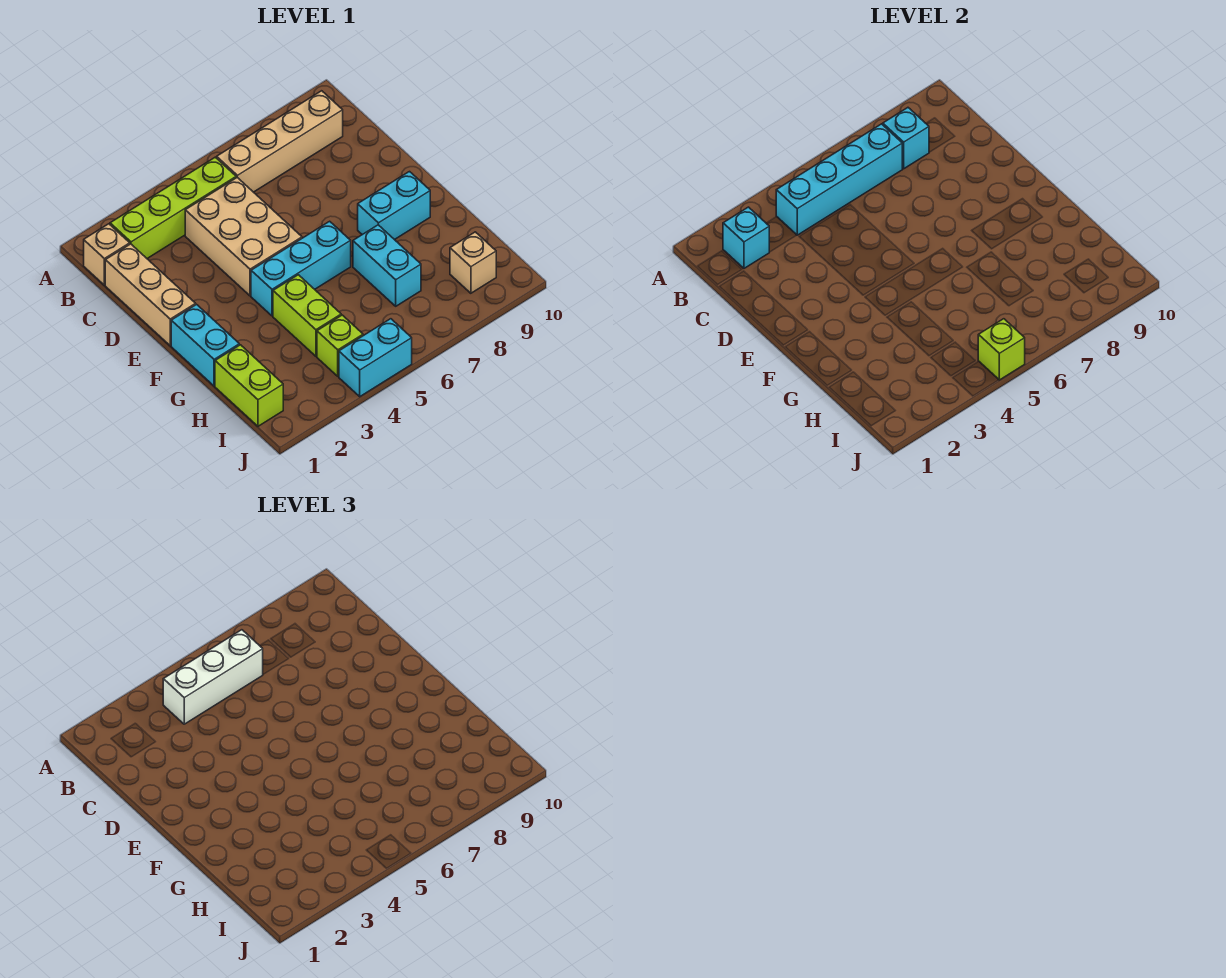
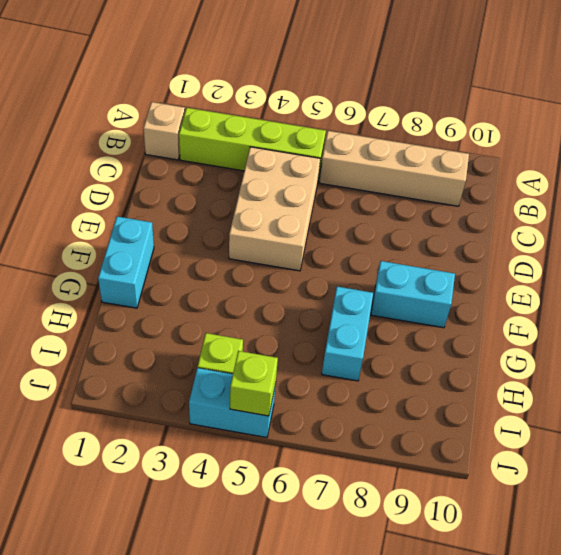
none -> tan 1x3 brick [105,244,196,346]
none -> cyan 1x3 brick [251,221,351,316]
none -> lime 1x2 brick [273,275,341,356]

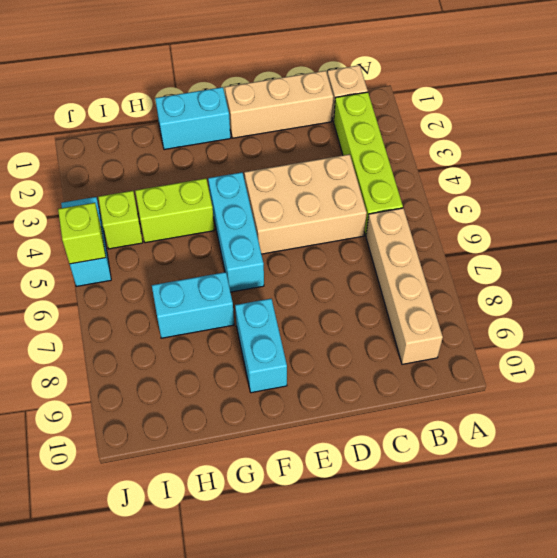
none -> lime 1x2 brick [215,345,283,426]
none -> tan 1x1 brick [450,232,496,293]
none -> cyan 1x1 brick [723,207,769,268]

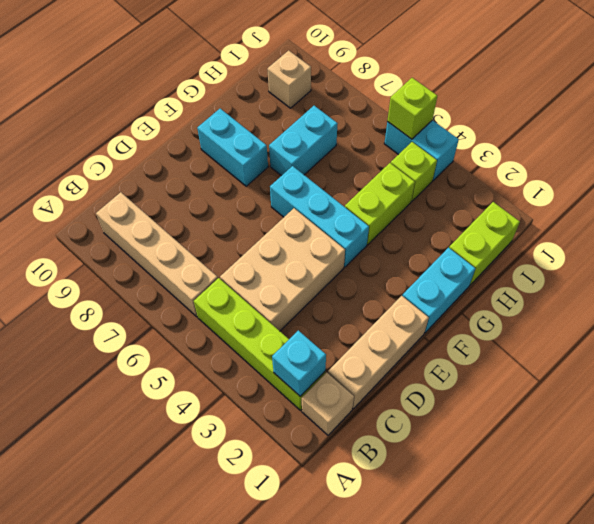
none -> cyan 1x4 brick [776,124,902,235]
none -> cyan 1x1 brick [883,108,929,169]
none -> white 1x3 brick [163,630,263,724]

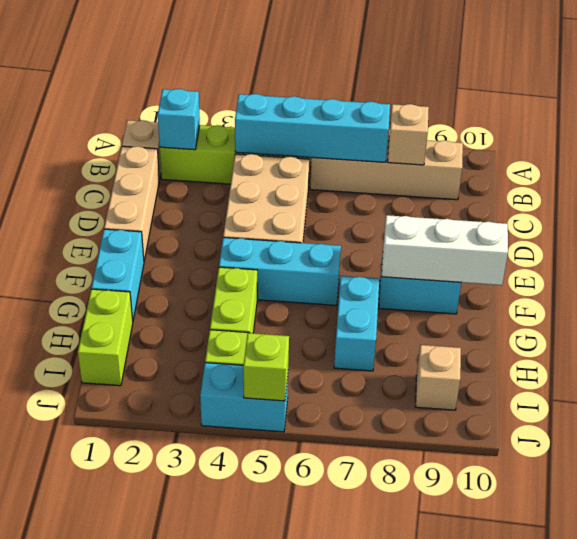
tan 1x1 brick [388,104,429,165] -> cyan 1x1 brick [883,108,929,169]
white 1x3 brick [382,215,508,285] -> white 1x3 brick moved to [163,630,263,724]

